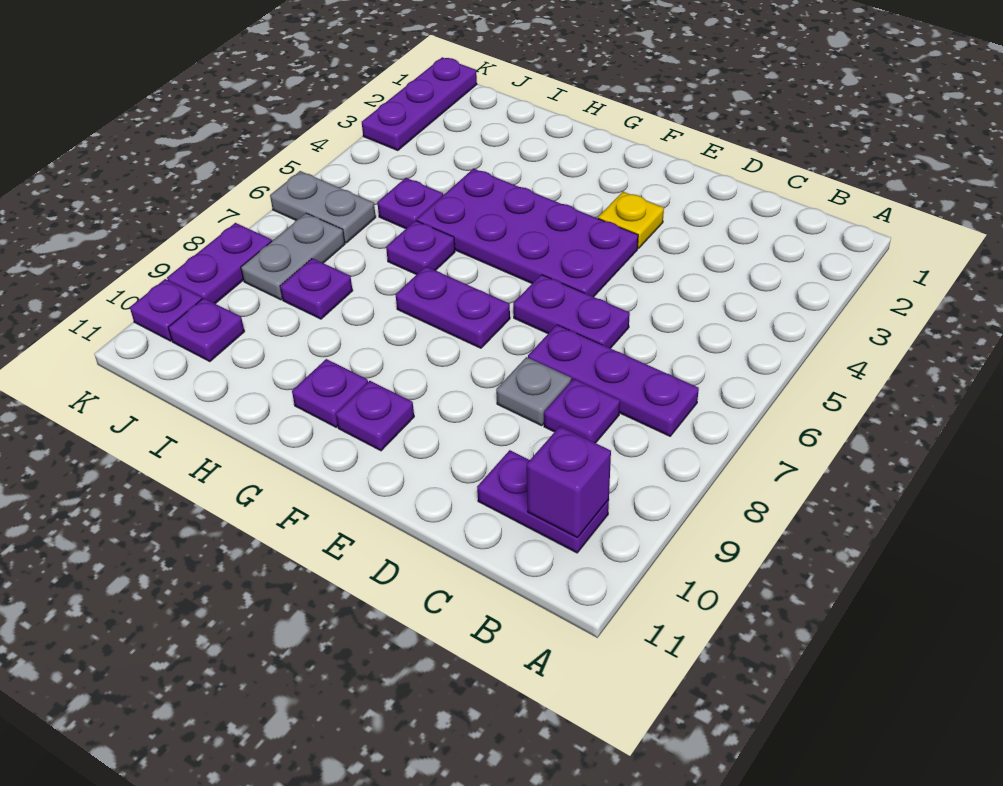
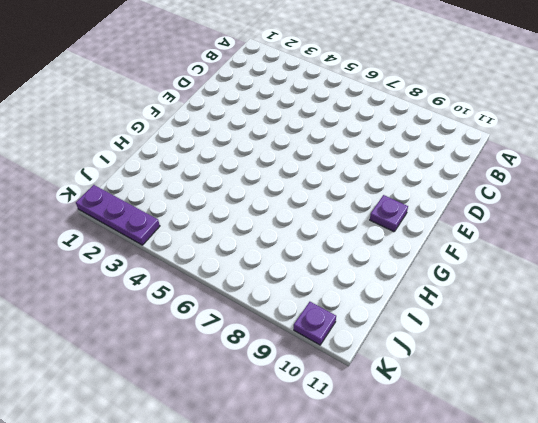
none -> purple 1x3 plate [528,325,699,436]
none -> purple 1x2 plate [477,450,609,553]
none -> purple 1x1 plate [544,379,620,443]

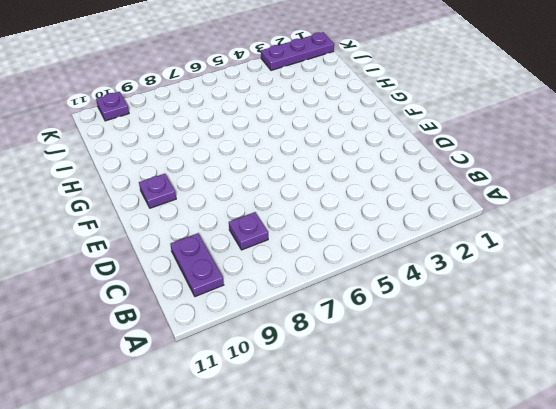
none -> purple 1x3 plate [528,325,699,436]
none -> purple 1x2 plate [513,275,630,348]
none -> grey 1x1 plate [496,357,571,426]

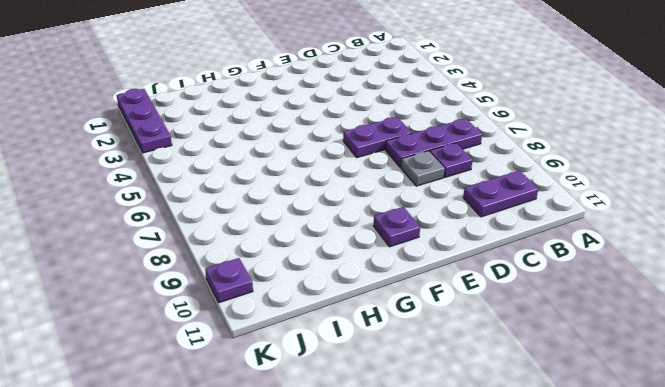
none -> yellow 1x1 plate [598,192,664,248]
none -> purple 2x4 plate [417,169,638,297]
none -> purple 1x2 plate [396,266,510,348]

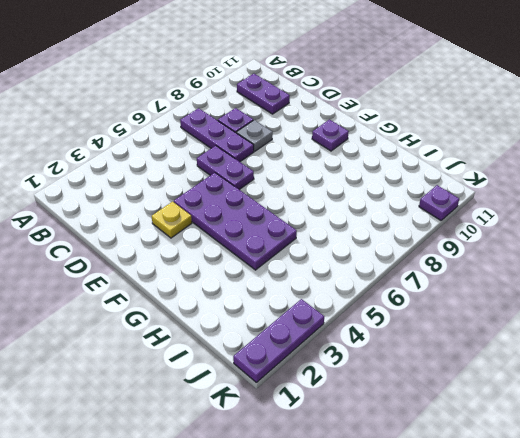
none -> purple 1x2 plate [396,266,510,348]
none -> purple 1x1 plate [292,359,368,427]
none -> purple 1x1 plate [386,221,455,275]

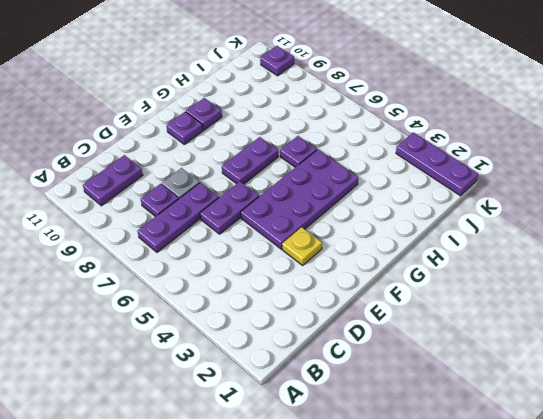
none -> purple 1x1 plate [377,178,443,229]
none -> purple 1x1 plate [280,258,353,319]
none -> grey 1x2 plate [270,171,376,243]

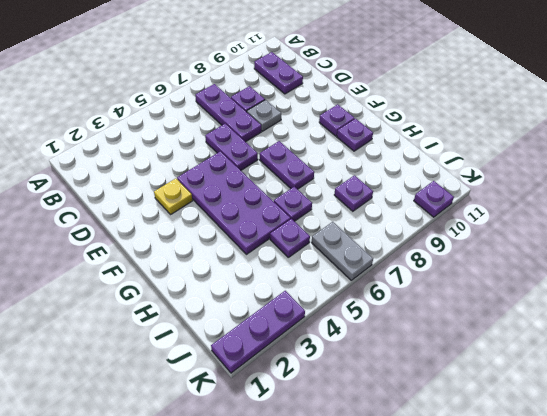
none -> grey 1x2 plate [241,213,345,300]
none -> purple 1x1 plate [168,298,244,362]
none -> purple 1x2 plate [167,223,272,304]

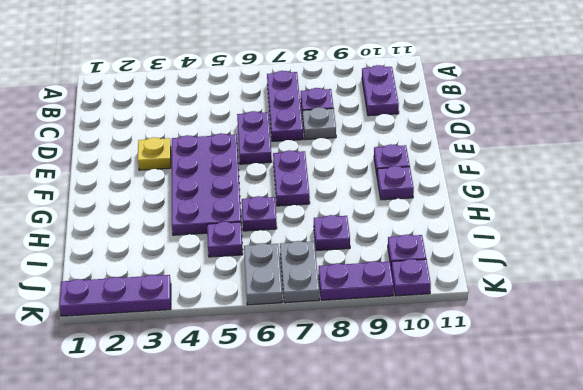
grey 1x2 plate [280,241,319,303] -> grey 1x2 plate turned to [241,213,345,300]
none -> purple 1x1 brick [527,426,611,538]

